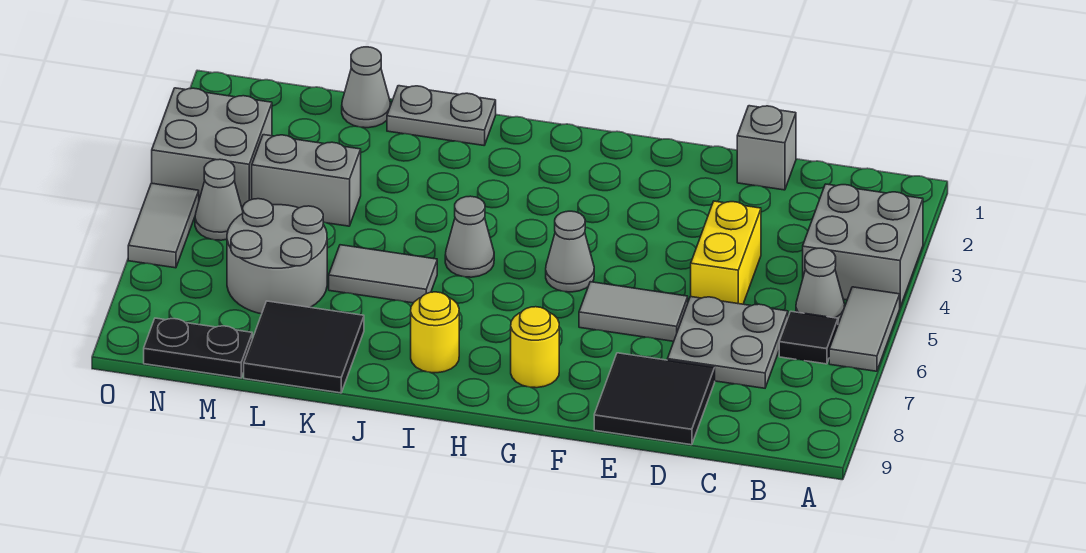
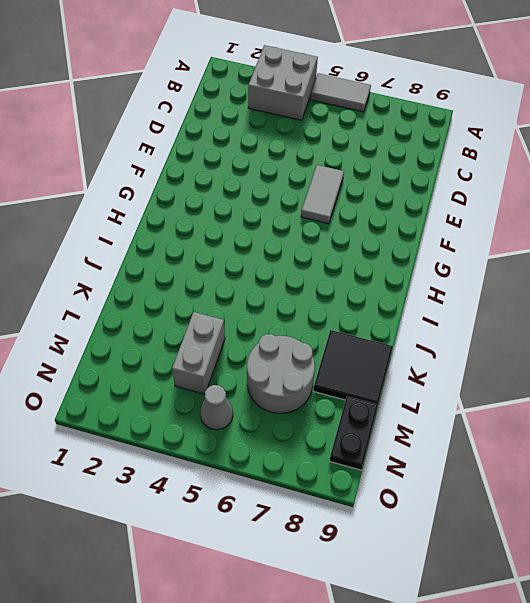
none -> grey 1x1 cone [796,248,845,324]
none -> black 1x1 tile [779,311,838,364]
none -> grey 2x2 plate [667,297,788,388]

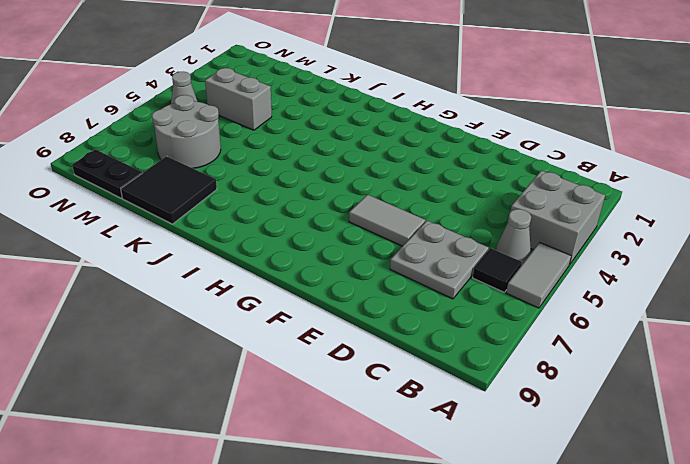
none -> grey 1x1 brick [737,106,796,190]
none -> yellow 1x2 brick [691,201,761,304]
none -> black 2x2 tile [594,353,715,445]

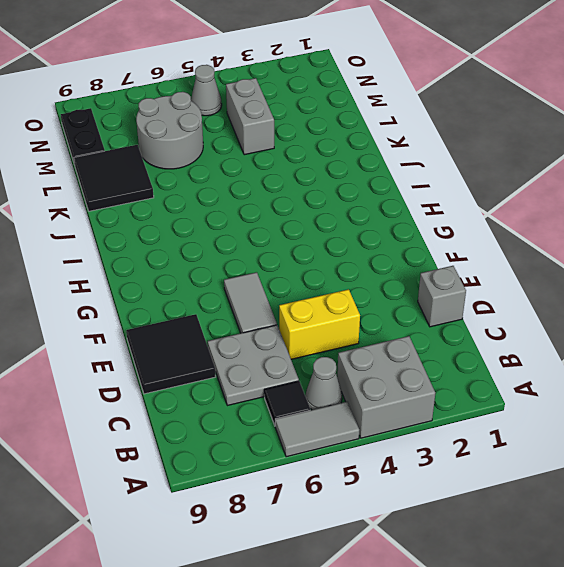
none -> grey 1x1 cone [546,211,594,292]
none -> yellow 1x1 round brick [511,307,559,388]
none -> grey 1x1 cone [445,196,494,277]

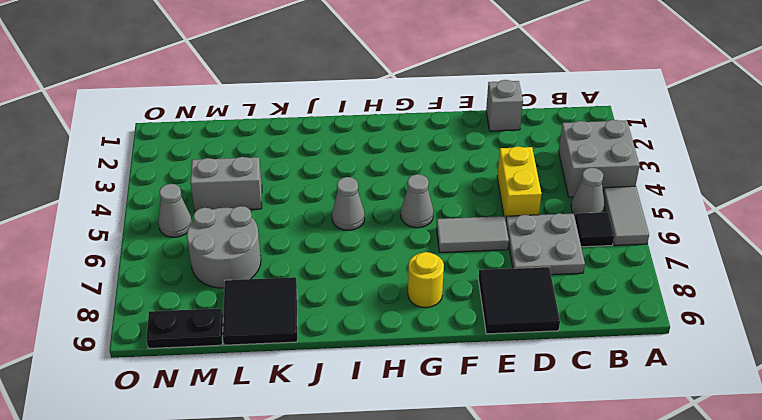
none -> yellow 1x1 round brick [411,292,459,373]
none -> grey 1x2 plate [387,86,496,145]
none -> grey 1x2 tile [329,245,437,303]

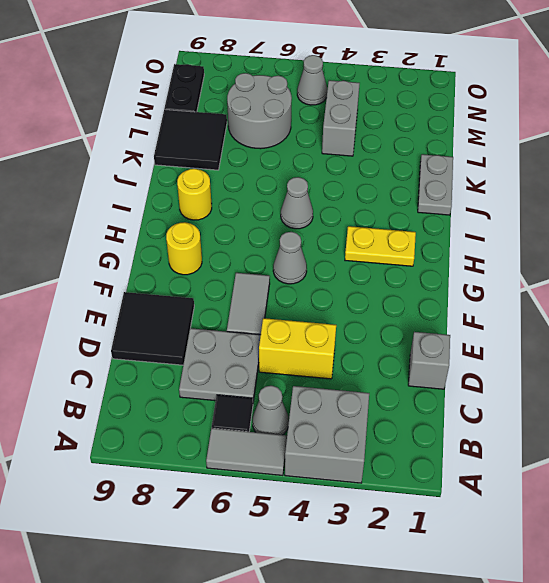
yellow 1x2 plate [345,226,416,266] -> none
none -> grey 1x2 tile [329,245,437,303]
none -> grey 1x1 cone [342,47,391,128]
none -> grey 2x2 brick [152,88,272,210]

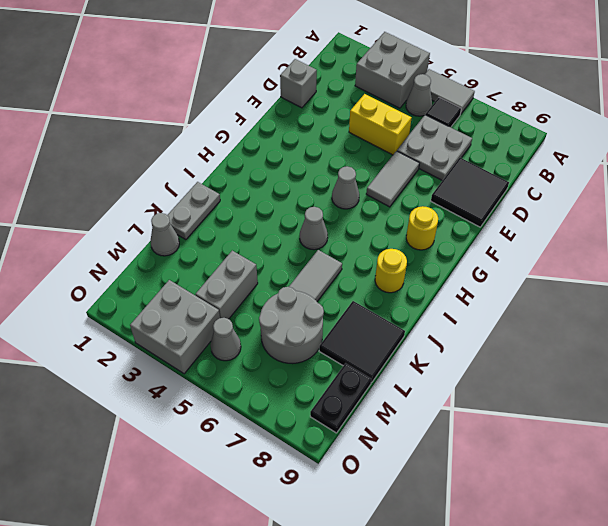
none -> grey 1x2 tile [128,183,199,268]

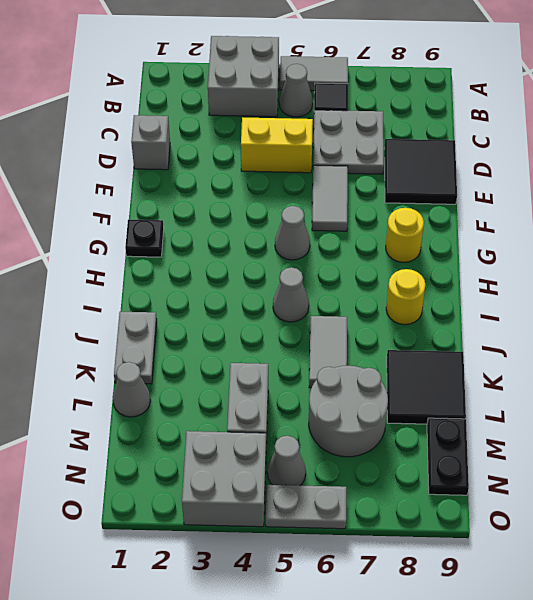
black 1x1 plate [125,220,164,257] -> none
grey 1x2 plate [266,485,346,529] -> grey 1x2 tile [128,183,199,268]

